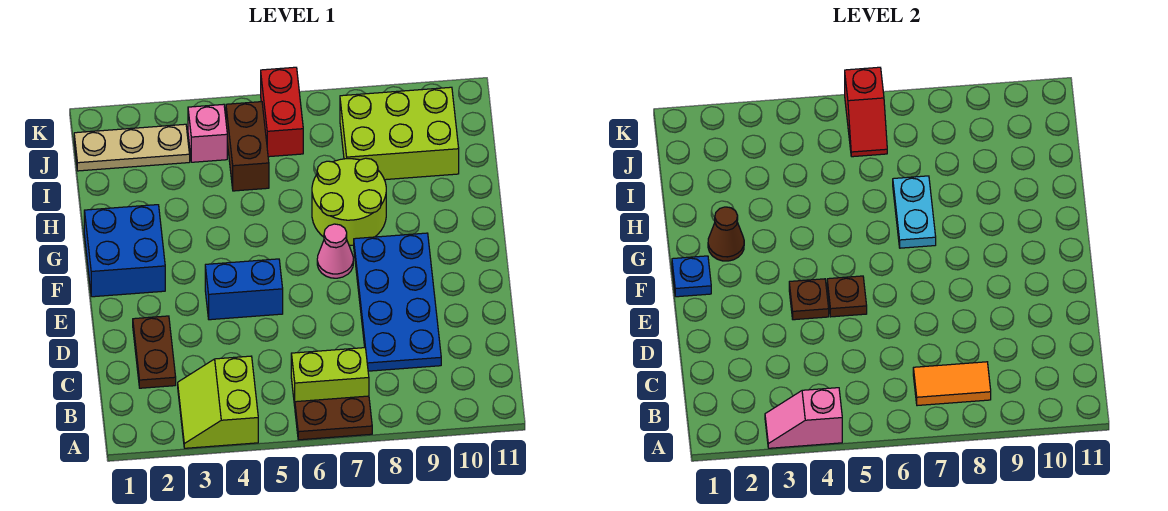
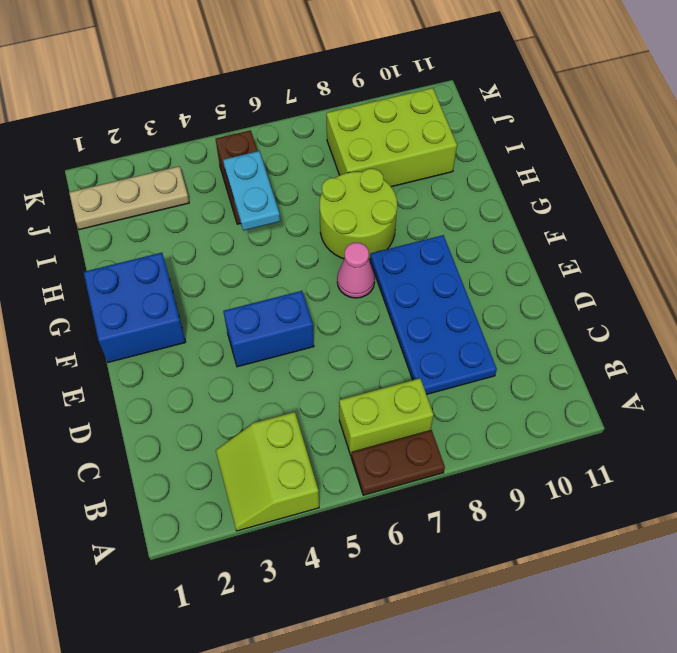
cyan 1x2 plate [223,151,280,231] -> cyan 1x2 plate moved to [893,176,936,248]
none -> brown 1x2 plate [133,316,176,388]
none -> pink 1x1 brick [188,104,227,162]
none -> red 1x2 brick [261,67,303,157]

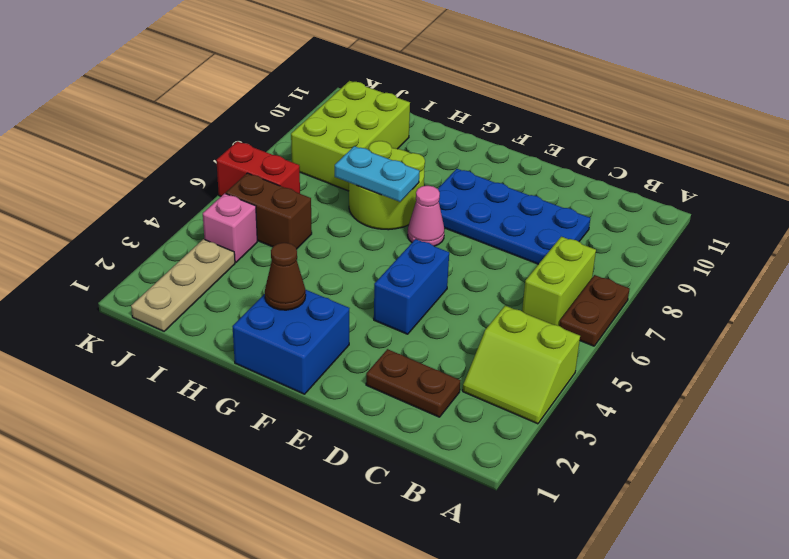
none -> pink 1x2 slope [765,388,842,448]
none -> orange 1x2 tile [913,362,991,406]
none -> brown 1x1 plate [789,279,829,320]

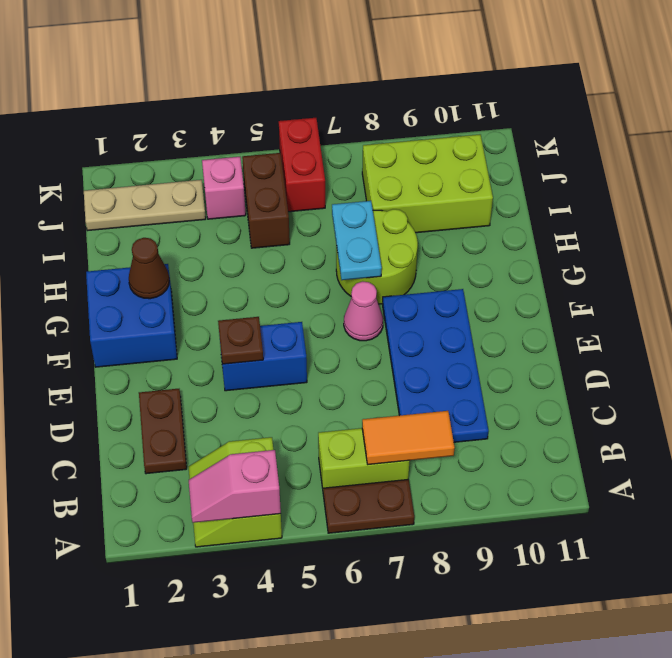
none -> brown 1x1 plate [827,276,867,317]
none -> blue 1x1 plate [672,256,711,297]
none -> red 1x2 slope [845,67,887,157]

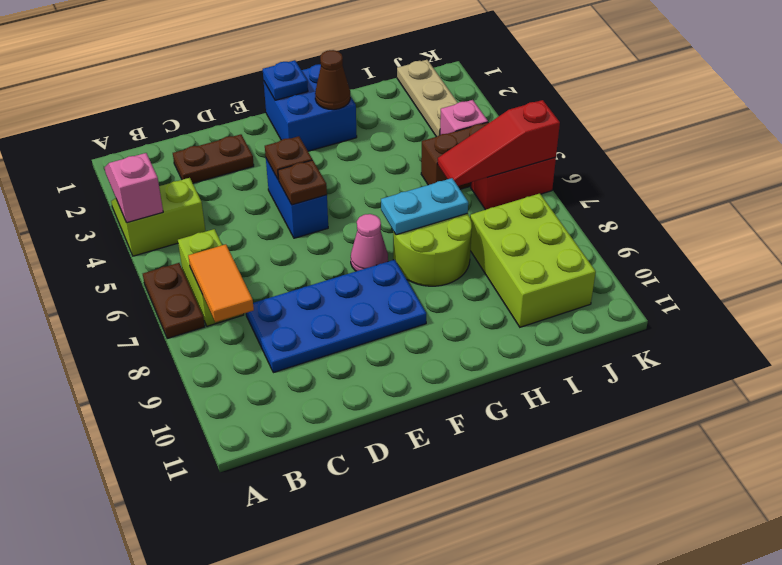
red 1x3 slope [437,100,560,186] -> red 1x2 slope [845,67,887,157]

